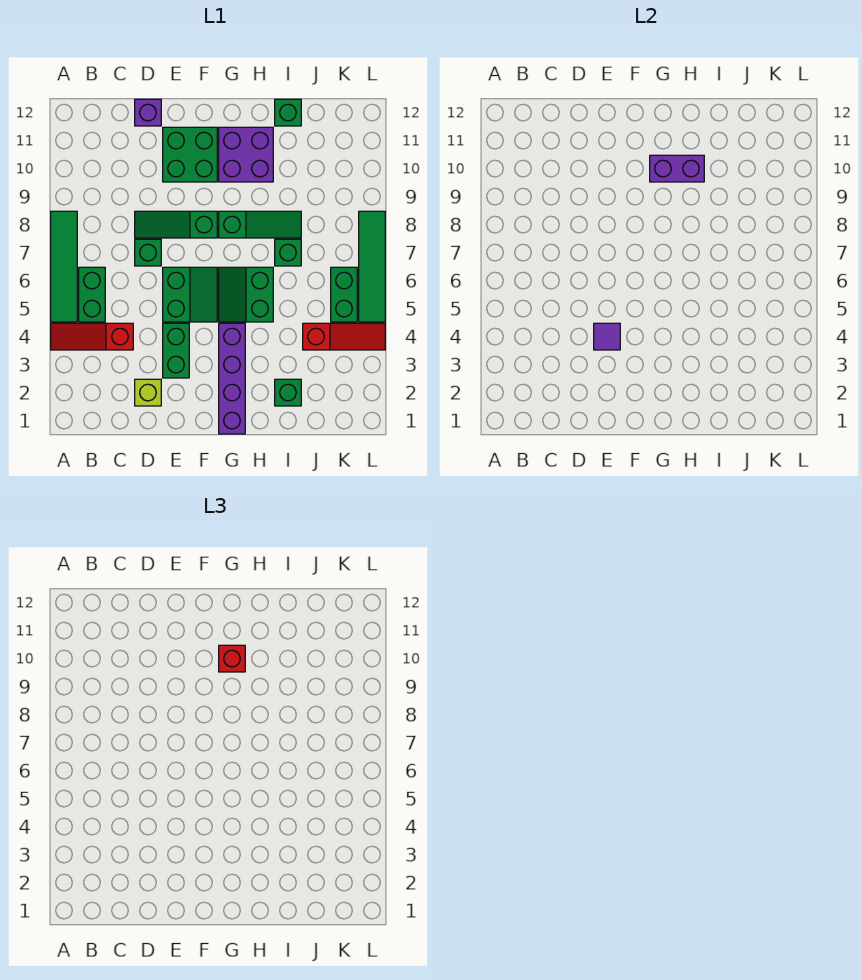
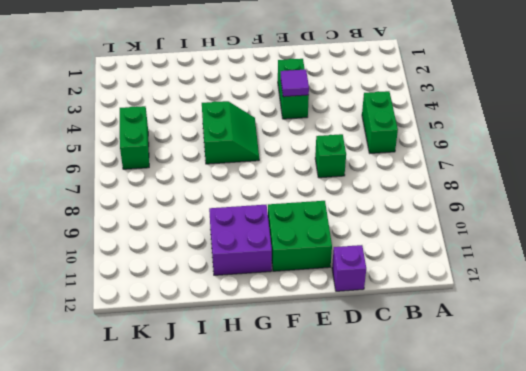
none -> red 1x3 slope [51,323,133,350]
none -> green 1x4 tile [51,211,77,322]
none -> lime 1x1 brick [135,379,161,406]

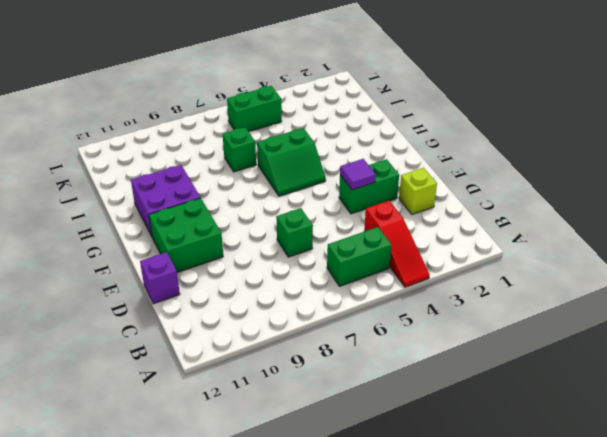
none -> green 1x4 tile [51,211,77,322]
none -> green 1x3 slope [135,211,217,238]
none -> green 2x2 slope [163,267,217,322]

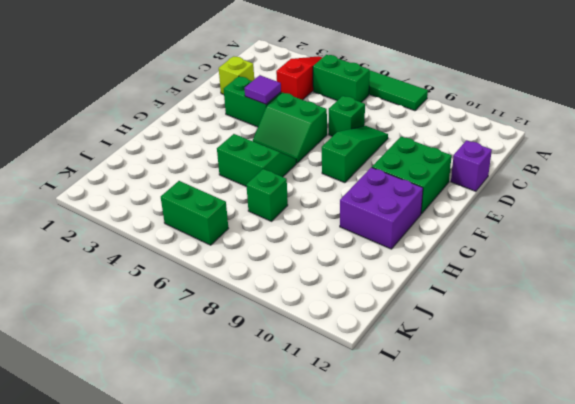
none -> purple 1x4 brick [219,323,245,434]
none -> green 1x3 slope [219,211,301,238]
none -> green 1x1 brick [275,379,301,406]

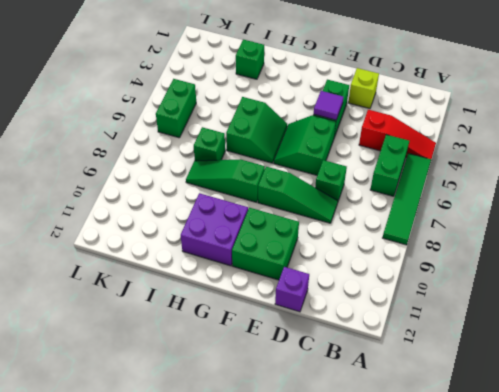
none -> purple 1x4 brick [219,323,245,434]
none -> green 1x1 brick [275,99,301,126]
none -> red 1x3 slope [303,323,385,350]

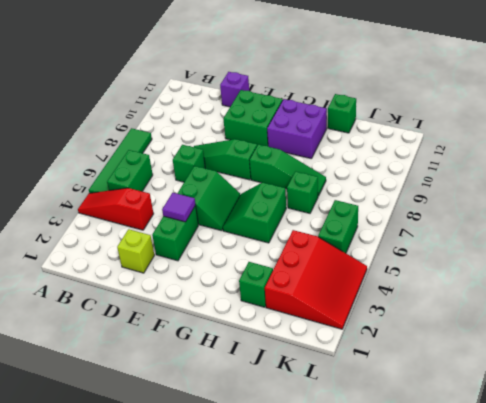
red 3x3 slope [265,230,367,329] -> red 1x3 slope [303,323,385,350]
none -> purple 1x4 brick [219,323,245,434]
none -> green 1x4 tile [359,211,385,322]
none -> purple 1x2 brick [650,155,704,182]

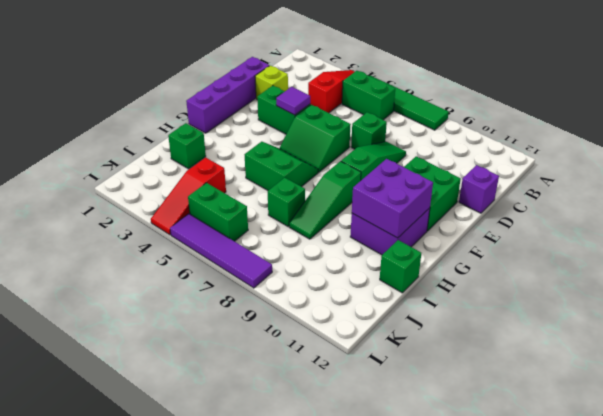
purple 1x4 brick [186,57,269,133] -> purple 1x4 brick turned to [219,323,245,434]
purple 2x2 brick [352,159,433,238] -> purple 1x2 brick [650,155,704,182]
purple 1x4 tile [170,214,272,288] -> green 1x4 tile [359,211,385,322]
none -> red 1x1 brick [219,645,245,672]

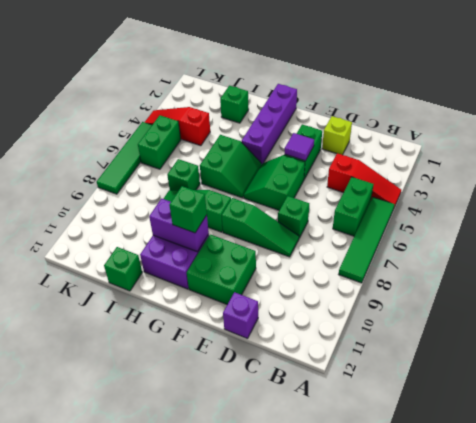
green 1x1 brick [169,186,207,233] -> red 1x1 brick [219,645,245,672]

